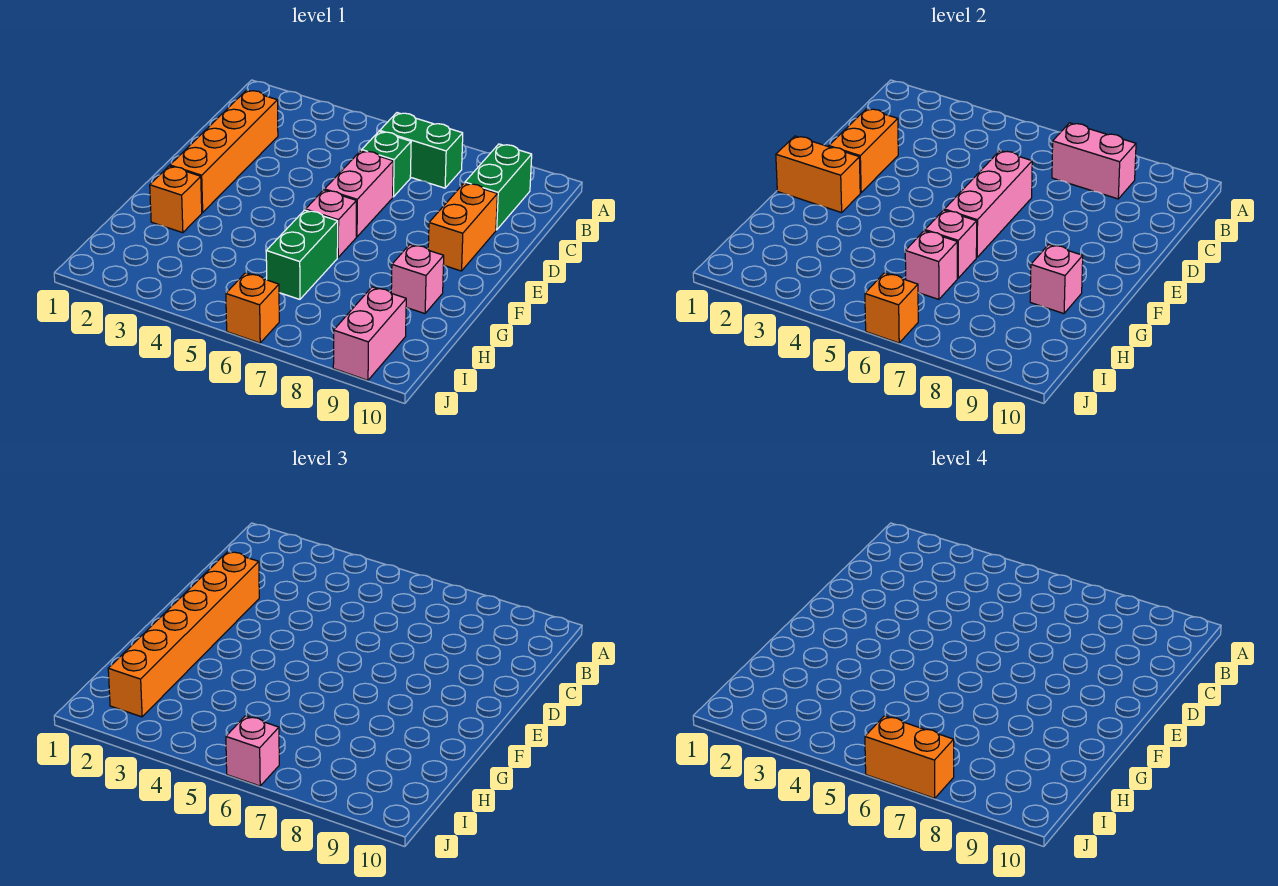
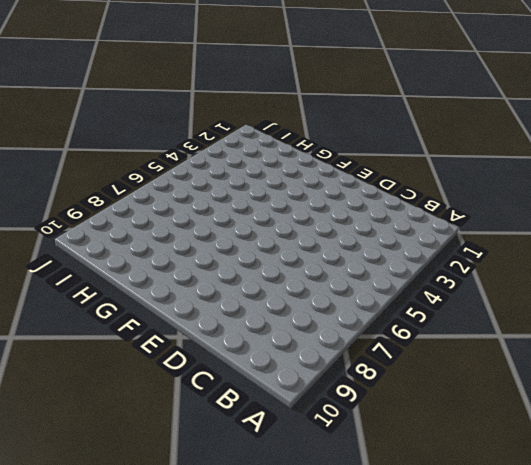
none -> green 1x2 brick [380,113,463,188]
none -> green 1x2 brick [465,144,532,230]
none -> orange 1x4 brick [170,90,278,213]

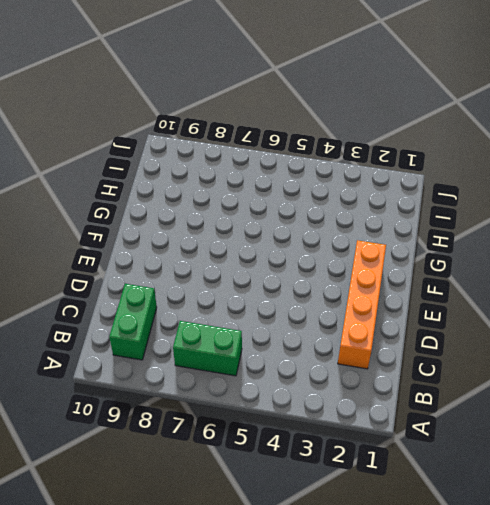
none -> green 1x1 brick [362,131,411,197]
none -> pink 1x2 brick [325,150,393,237]
none -> orange 1x2 brick [428,183,497,271]

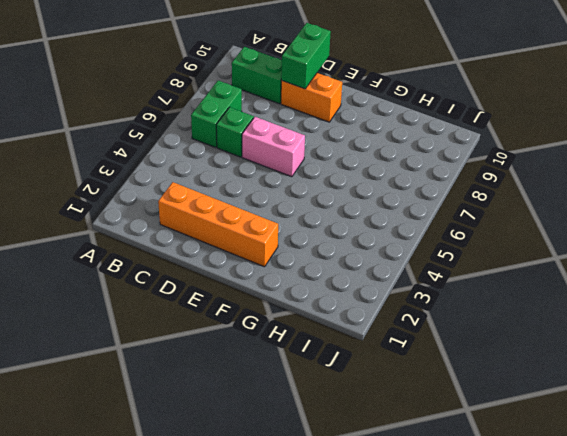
green 1x2 brick [281,23,331,89] -> green 1x2 brick turned to [266,210,338,299]
none -> pink 1x1 brick [305,190,356,257]
none -> orange 1x1 brick [150,166,202,233]
none -> pink 1x1 brick [391,245,444,314]

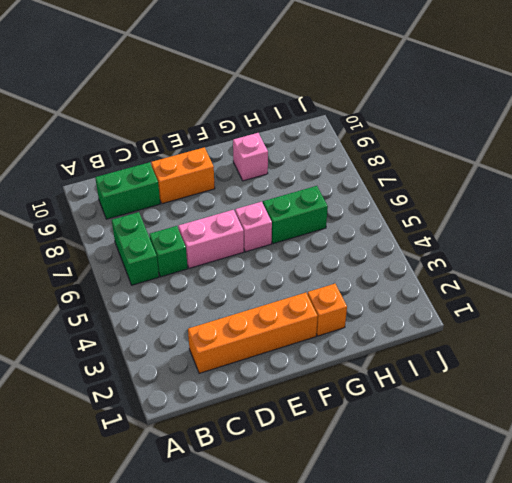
none -> pink 1x2 brick [333,287,406,380]
none -> orange 1x1 brick [226,273,279,343]
none -> pink 1x2 brick [1052,123,1136,199]

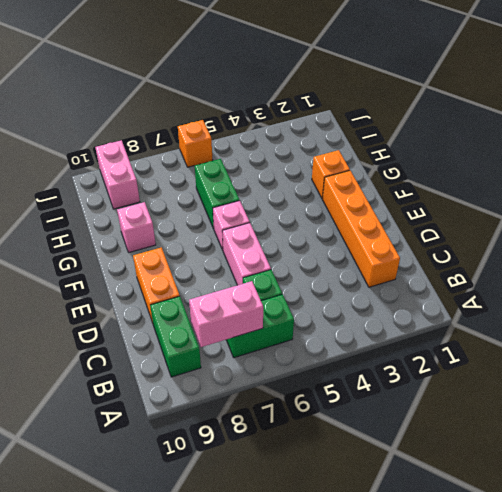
none -> orange 1x2 brick [829,109,898,193]
none -> pink 1x3 brick [944,151,1032,257]
none -> orange 1x2 brick [776,136,860,213]

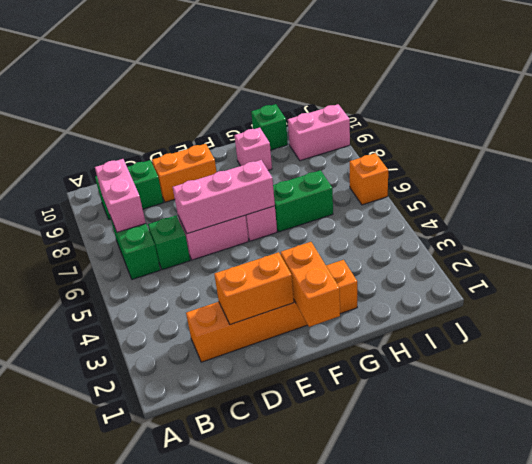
green 1x1 brick [251,104,288,150] -> none
none -> pink 1x1 brick [925,210,977,278]
none -> pink 1x1 brick [1030,245,1083,314]
none -> pink 1x1 brick [905,231,957,299]

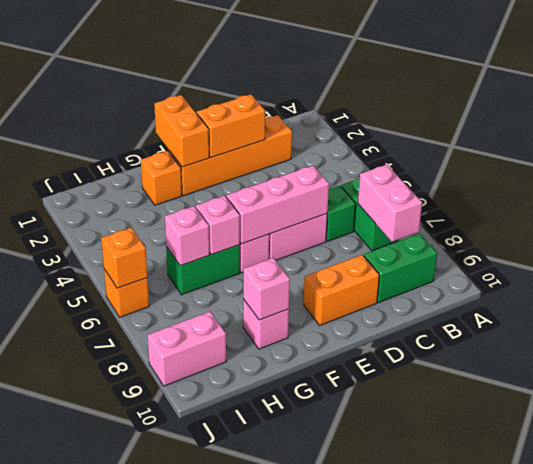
none -> orange 1x6 brick [108,552,259,717]
none -> pink 1x1 brick [226,716,279,786]
none -> orange 1x2 brick [865,716,954,798]

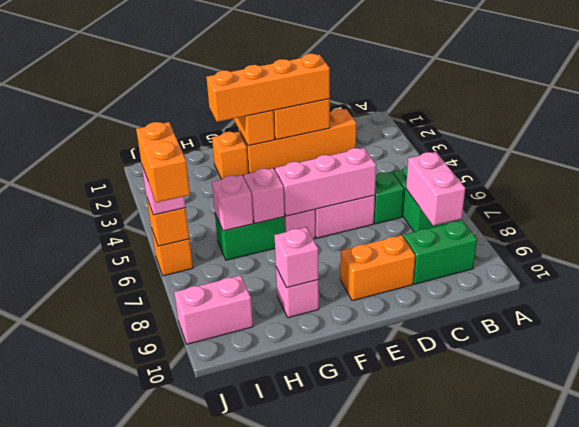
orange 1x4 brick [206,54,330,122] -> orange 1x6 brick [108,552,259,717]

